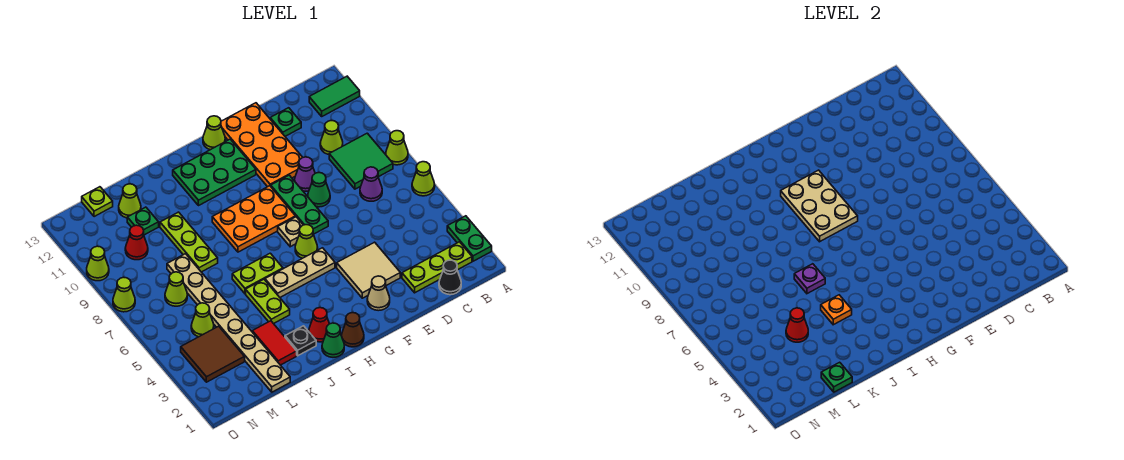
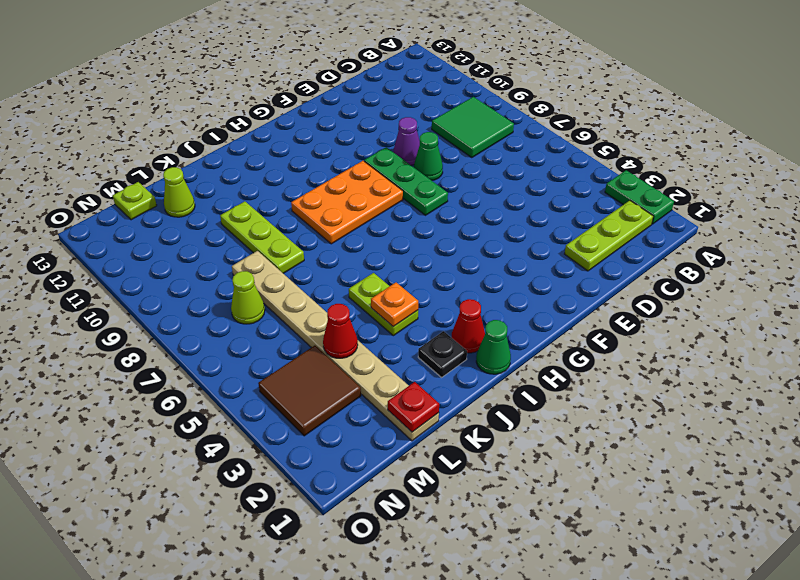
red 1x1 plate [388,382,439,432] -> green 1x1 plate [821,362,852,392]
none -> lime 1x1 cone [412,162,435,196]
none -> lime 1x1 cone [386,131,408,165]
none -> green 1x2 tile [309,76,360,116]
none -> black 1x1 cone [439,260,461,295]

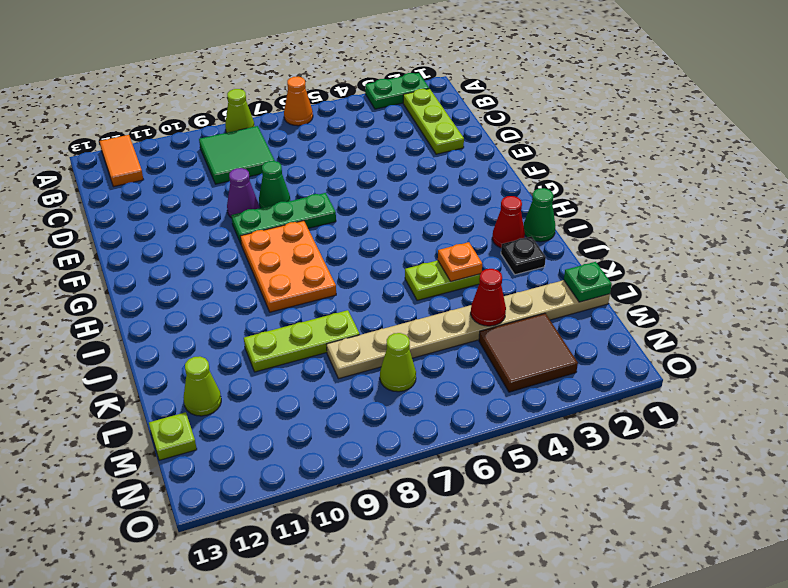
orange 1x1 cone [284,77,313,126] -> lime 1x1 cone [412,162,435,196]
orange 1x2 tile [100,135,144,187] -> green 1x2 tile [309,76,360,116]
none -> black 1x1 cone [439,260,461,295]
none -> purple 1x1 cone [360,167,382,201]
none -> lime 1x1 cone [320,121,343,154]
none -> green 1x1 plate [270,108,301,136]

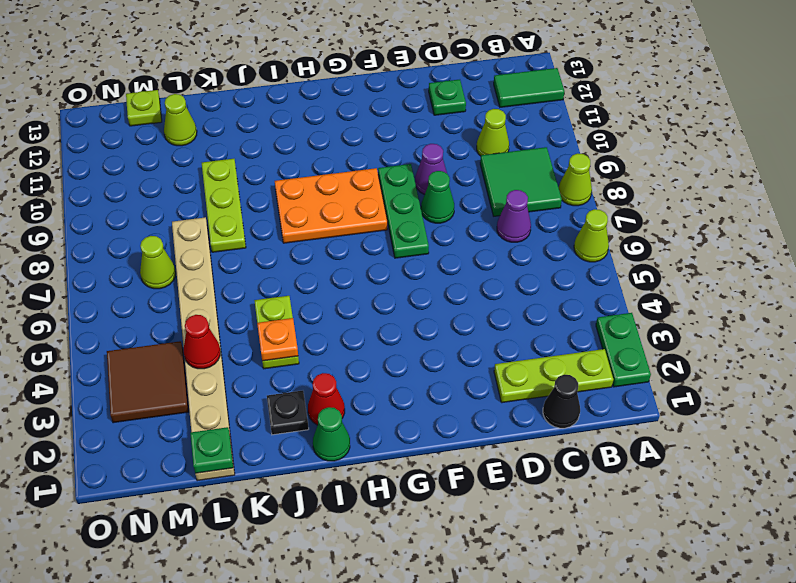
none -> tan 2x2 tile [337,242,400,298]
none -> orange 2x4 plate [221,103,303,187]
none -> tan 1x1 cone [367,276,390,311]
none -> tan 1x3 plate [265,248,335,297]

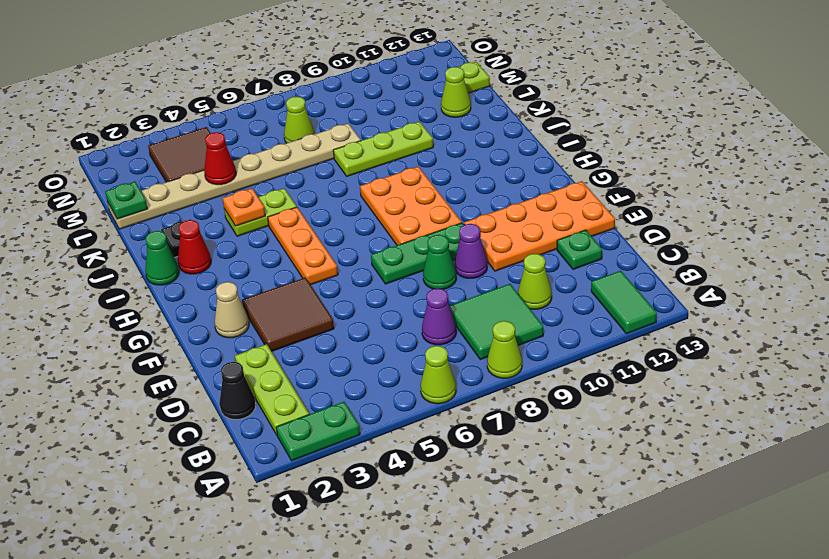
brown 2x2 tile [242,278,334,351] -> tan 2x2 tile [337,242,400,298]
orange 1x3 plate [268,207,338,285] -> tan 1x3 plate [265,248,335,297]
none -> lime 1x1 cone [295,225,318,258]
none -> tan 1x1 plate [278,217,303,247]
none -> green 2x3 plate [173,139,256,206]
none -> lime 1x1 cone [203,116,225,150]

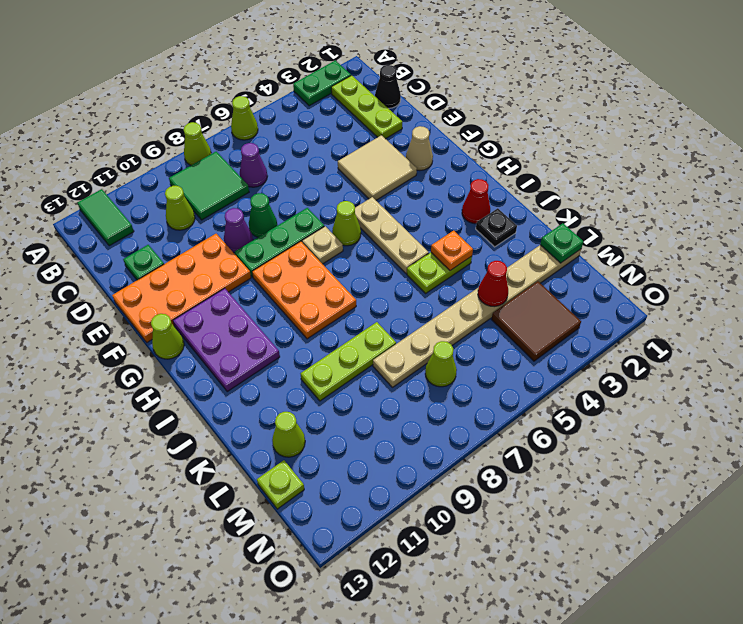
purple 2x3 plate [173,288,280,391] -> green 2x3 plate [173,139,256,206]
none -> brown 1x1 cone [342,313,364,347]
none -> green 1x1 cone [322,323,344,357]
none -> lime 1x2 plate [232,253,283,294]
none -> red 1x2 tile [252,321,297,365]

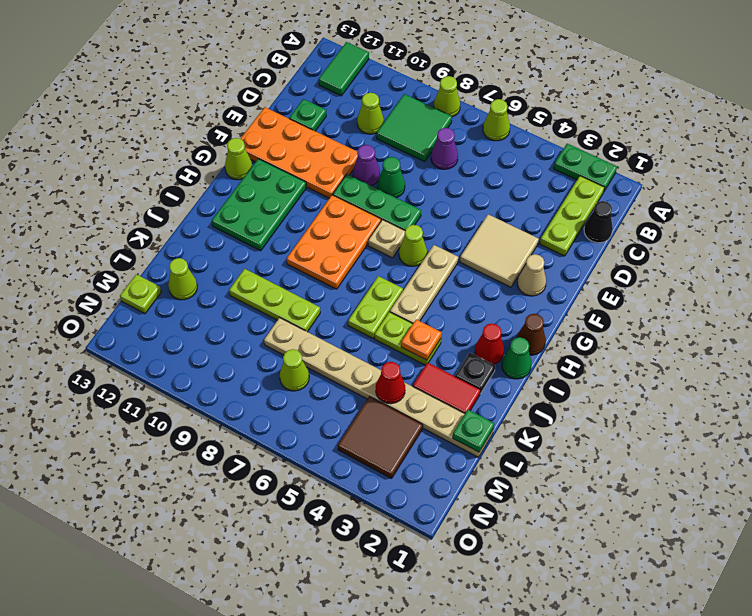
none -> green 1x1 plate [127,207,159,235]
none -> lime 1x1 cone [191,303,214,337]
none -> red 1x1 cone [125,225,148,260]
none -> lime 1x1 cone [113,277,135,312]

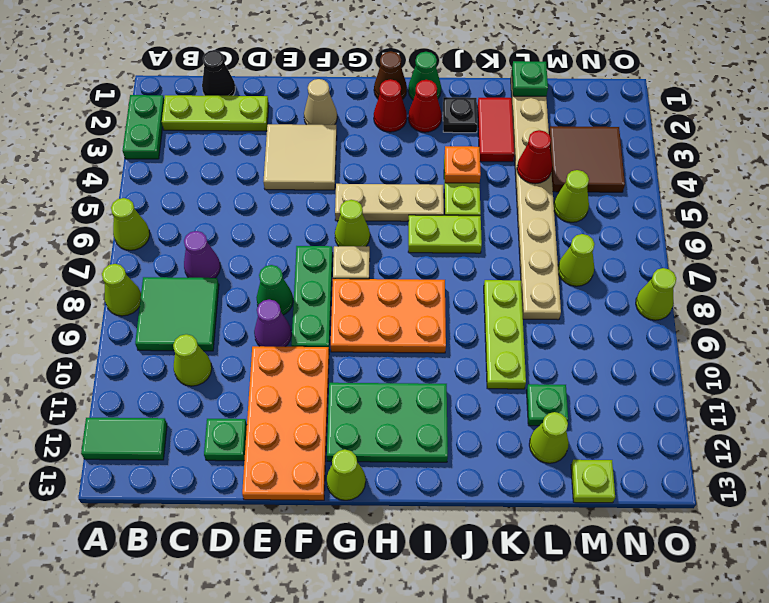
red 1x1 cone [374,79,407,132] -> red 1x1 cone moved to [125,225,148,260]
none -> lime 1x1 cone [87,246,109,281]
none -> tan 2x3 plate [781,170,858,242]
none -> purple 1x1 plate [794,264,825,294]

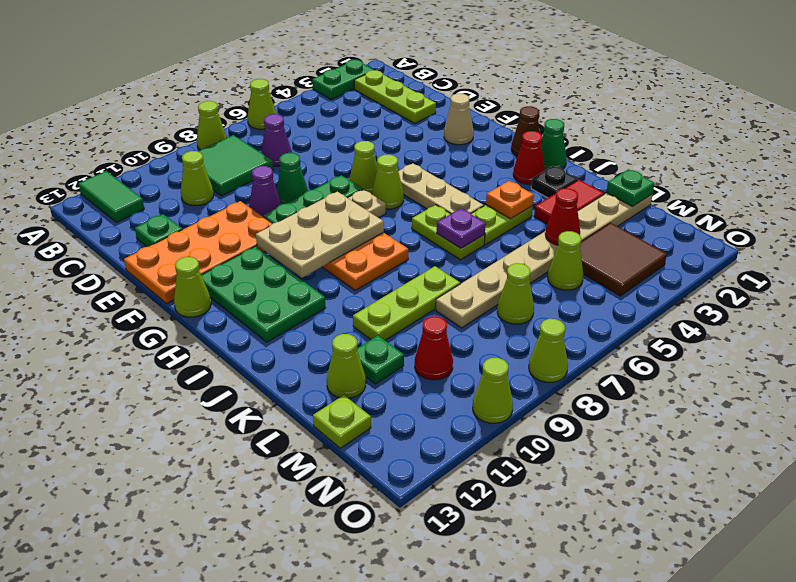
lime 1x1 cone [350,141,378,194] -> none
none -> black 1x1 cone [439,260,461,295]
none -> tan 2x2 tile [337,242,400,298]

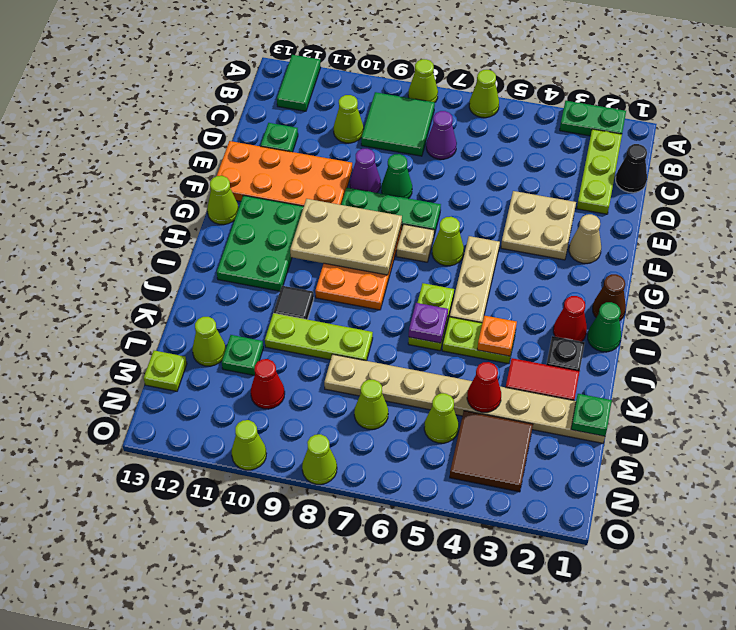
tan 2x2 plate [501,191,576,260] -> tan 2x2 tile [337,242,400,298]
black 1x1 tile [274,286,314,319] -> none

